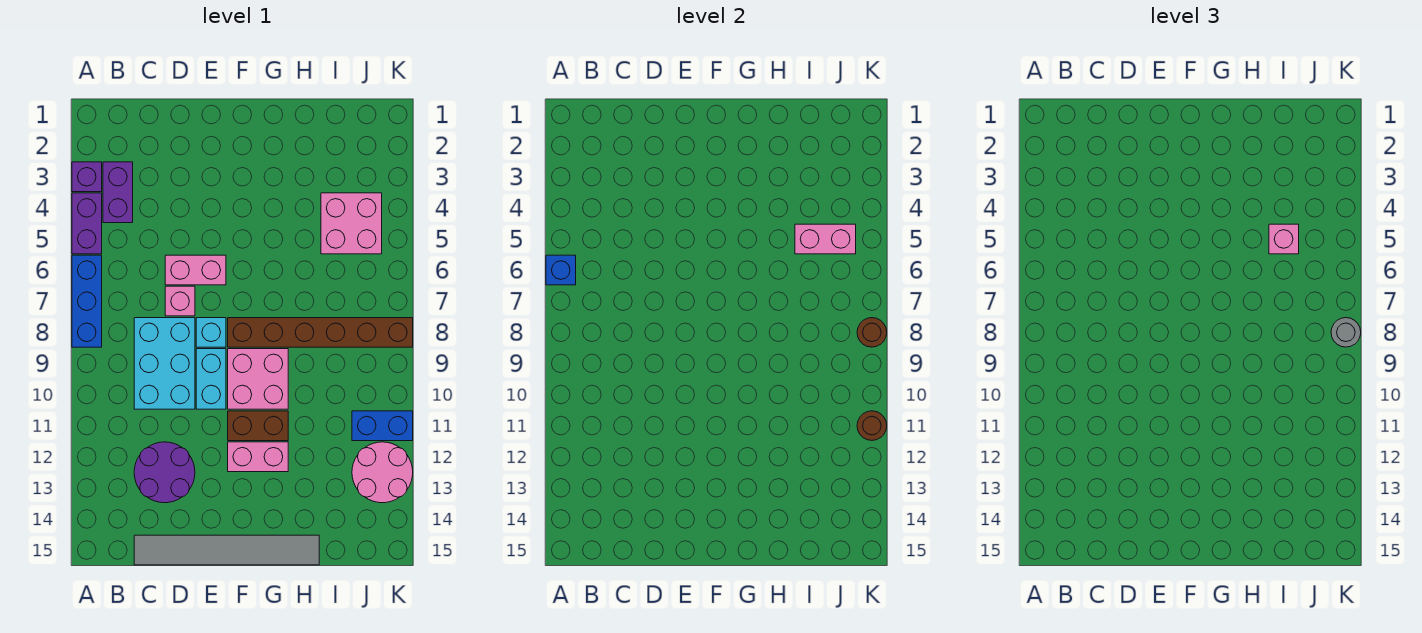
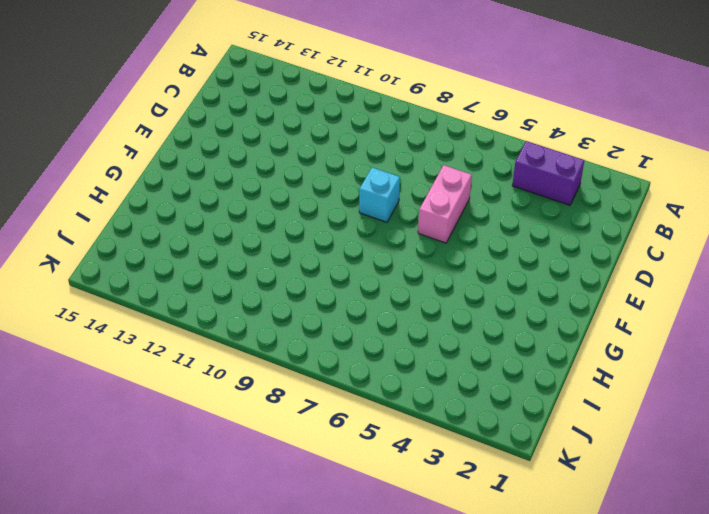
none -> purple 1x1 brick [72,162,102,192]
none -> purple 1x2 brick [72,193,102,254]
none -> blue 1x3 brick [72,255,102,347]

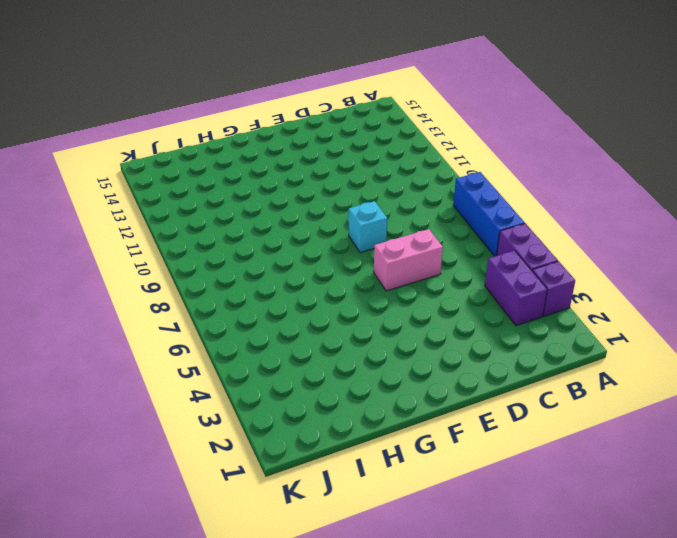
none -> cyan 2x3 brick [134,318,195,409]
none -> purple 2x2 round brick [134,442,195,503]
none -> grey 1x6 tile [134,535,319,565]

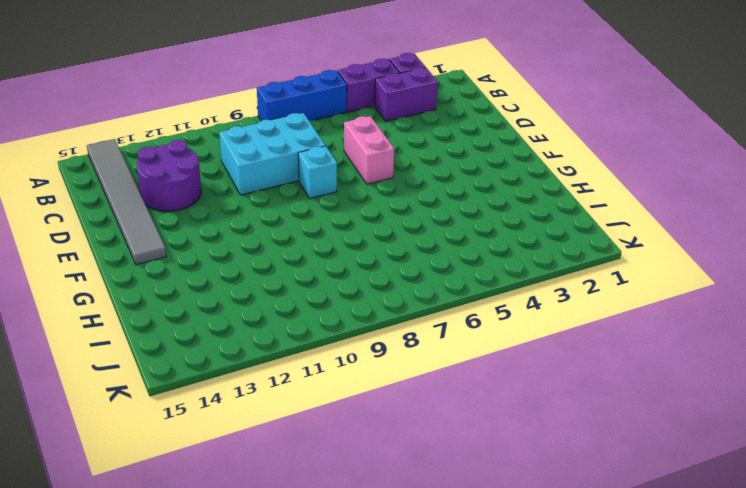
grey 1x6 tile [87,139,166,265] -> grey 1x6 tile moved to [134,535,319,565]
none -> pink 1x1 brick [165,286,195,316]
none -> cyan 1x2 brick [196,349,226,409]
none -> brown 1x6 brick [228,318,413,347]

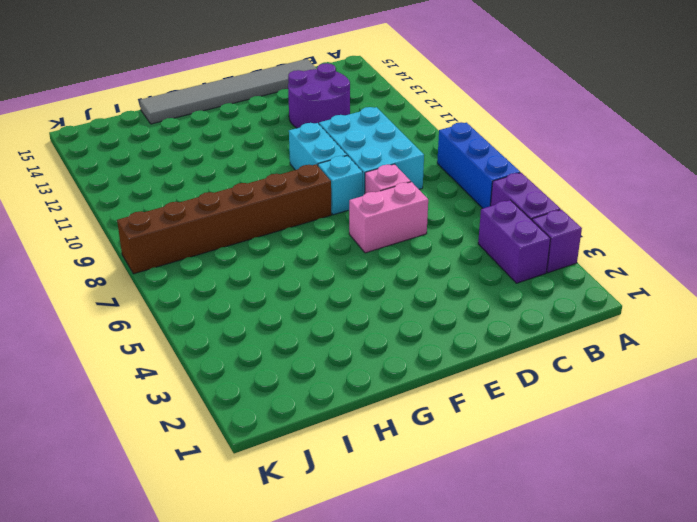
none -> pink 2x2 brick [228,349,288,409]
none -> brown 1x2 brick [228,411,288,441]
none -> pink 1x2 brick [228,442,288,472]

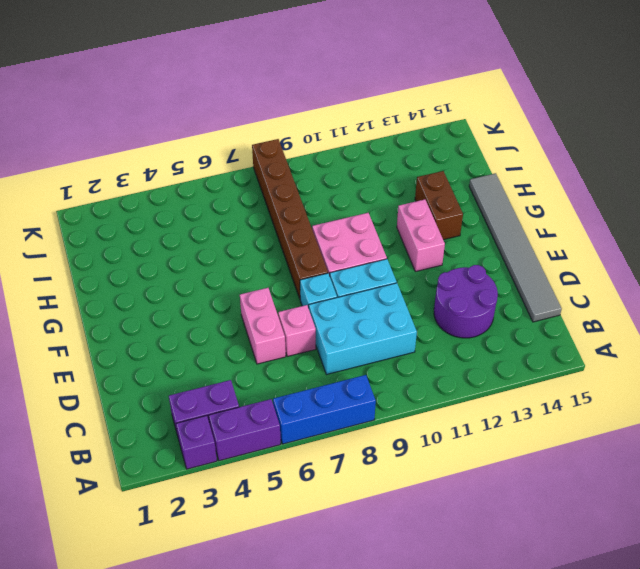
brown 1x2 brick [415,171,463,240] -> brown 1x2 brick moved to [228,411,288,441]
none -> pink 2x2 brick [321,193,382,254]
none -> blue 1x2 brick [352,411,413,441]
none -> pink 2x2 round brick [352,442,413,503]

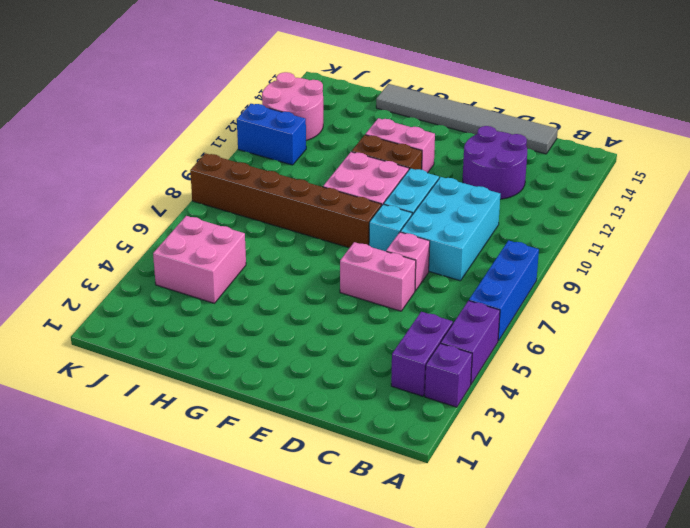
none -> blue 1x1 brick [546,255,576,285]
none -> pink 1x2 brick [795,224,856,254]
none -> brown 1x1 round brick [857,318,887,347]

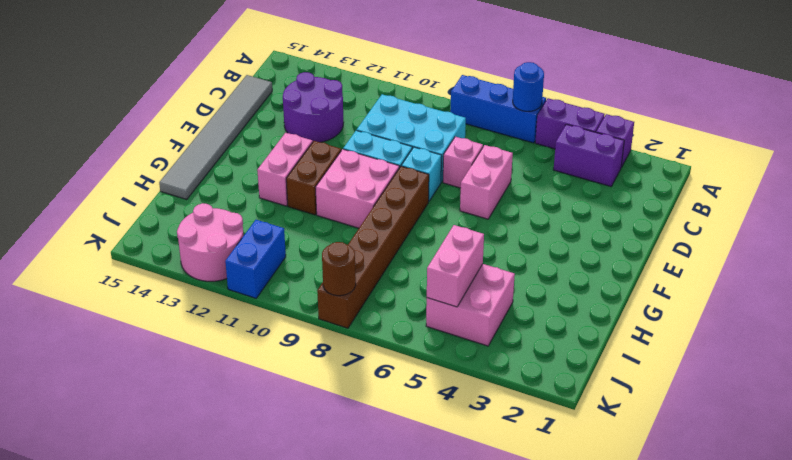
blue 1x1 round brick [513,62,544,111] -> blue 1x1 brick [546,255,576,285]
none -> brown 1x1 round brick [857,411,887,440]
none -> pink 1x1 brick [1269,224,1299,254]
none -> grey 1x1 round brick [1331,318,1361,347]

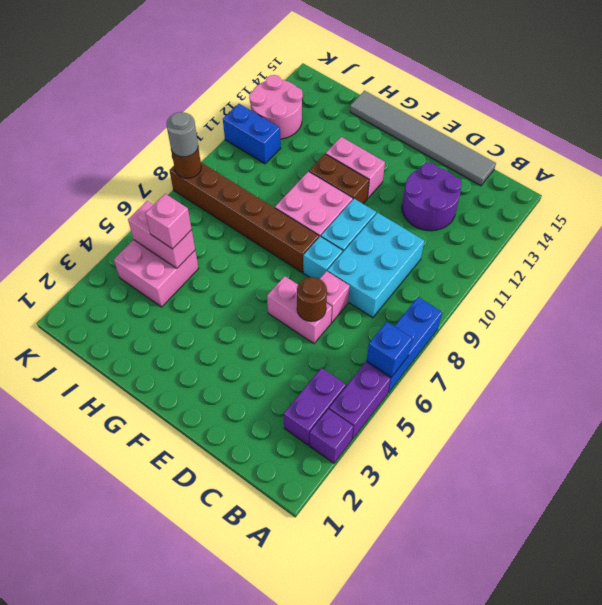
brown 1x1 round brick [297,277,327,321] -> brown 1x1 round brick moved to [857,411,887,440]

